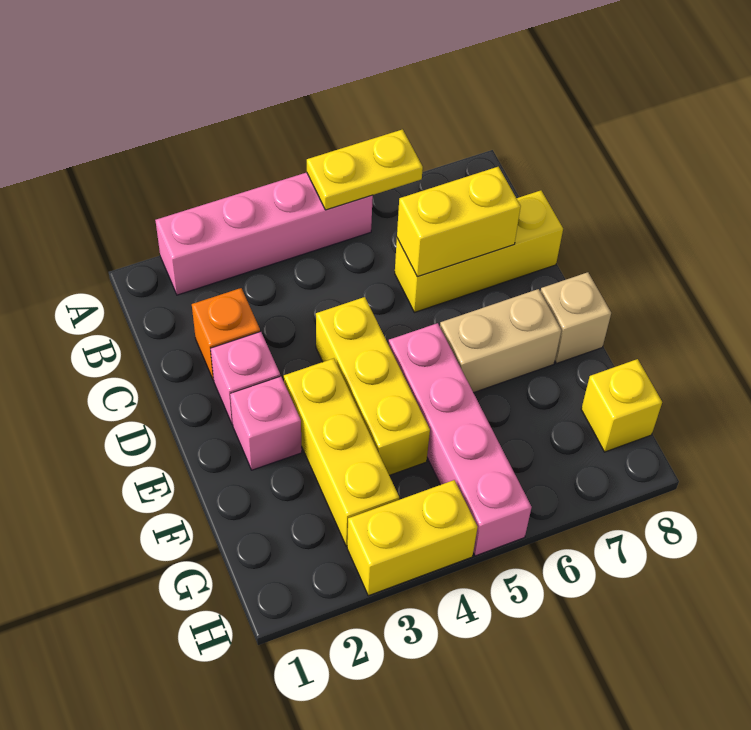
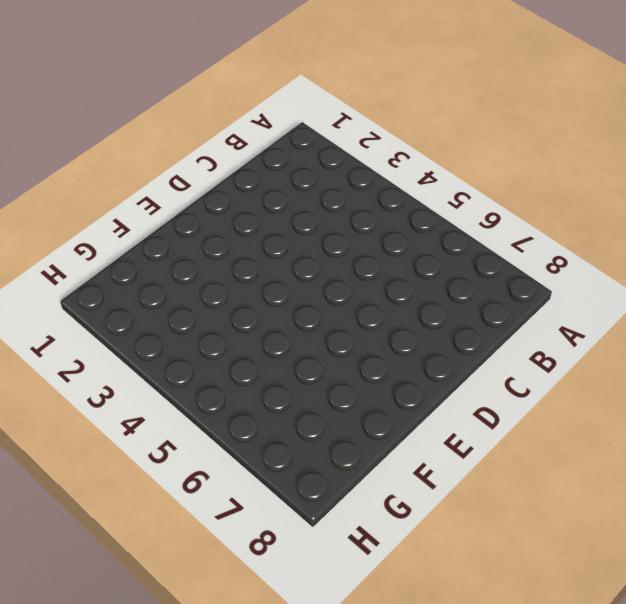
none -> pink 1x4 brick [155,172,373,295]
none -> orange 1x1 brick [192,288,260,380]
none -> yellow 1x3 brick [395,190,563,312]

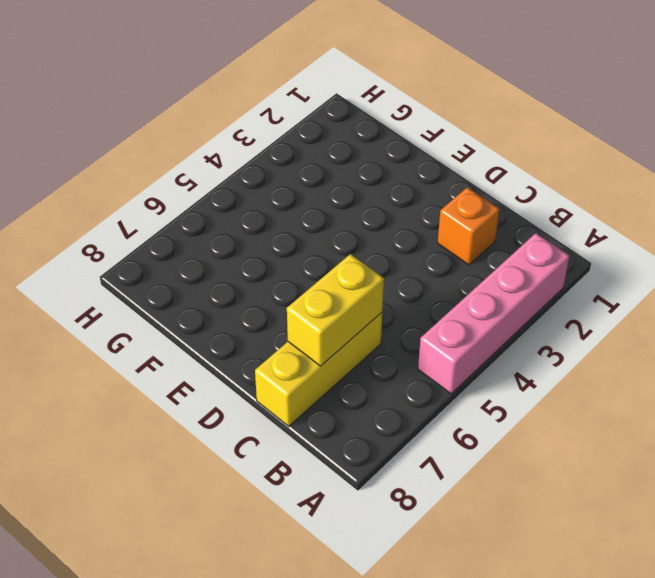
none -> pink 1x1 brick [211,332,280,425]
none -> yellow 1x3 brick [316,297,430,475]
none -> pink 1x1 brick [230,376,302,470]

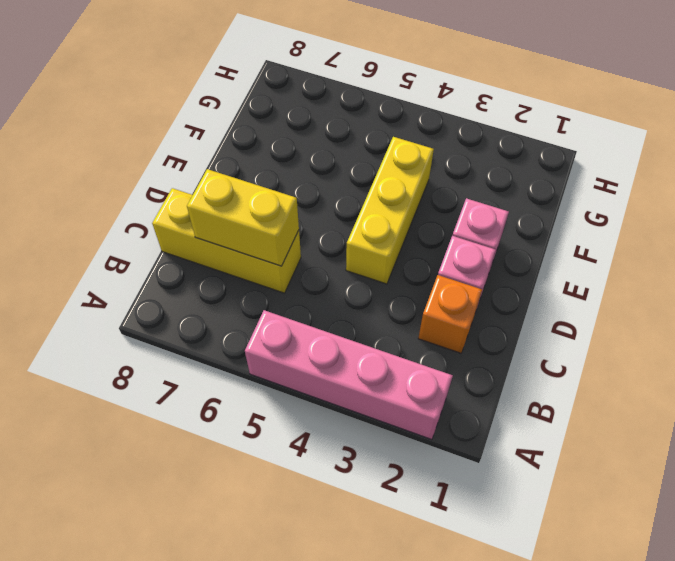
none -> yellow 1x3 brick [284,358,399,546]
none -> pink 1x4 brick [389,323,532,556]
none -> tan 1x2 brick [440,289,561,393]

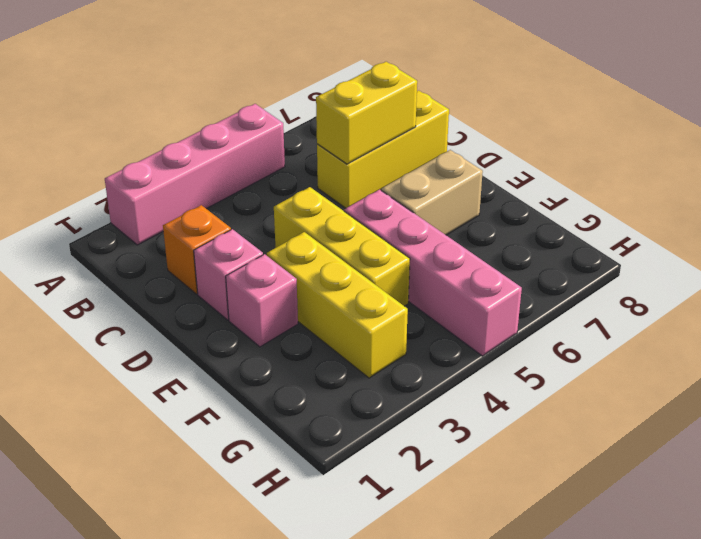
none -> tan 1x1 brick [540,272,611,364]
none -> yellow 1x1 brick [581,359,662,452]
none -> yellow 1x2 brick [347,480,478,596]

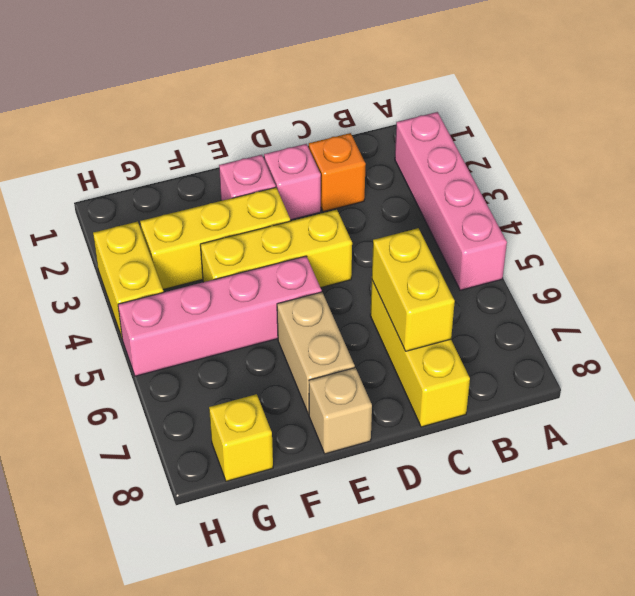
none -> yellow 1x2 plate [307,129,423,210]

